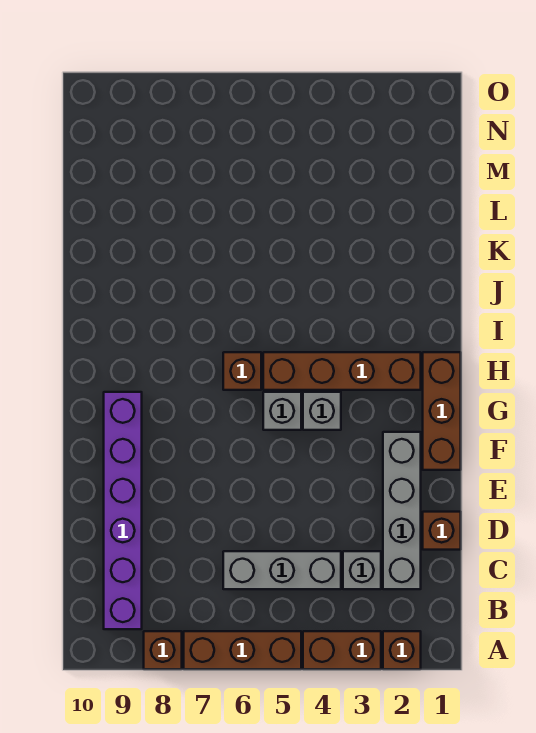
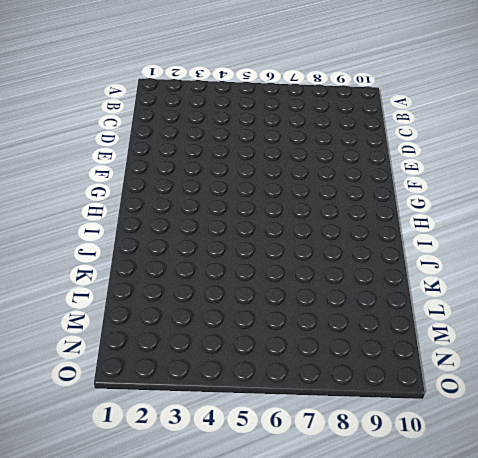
none -> brown 1x1 brick [383,631,421,669]
none -> brown 1x2 brick [303,631,381,669]
none -> brown 1x3 brick [184,631,301,669]

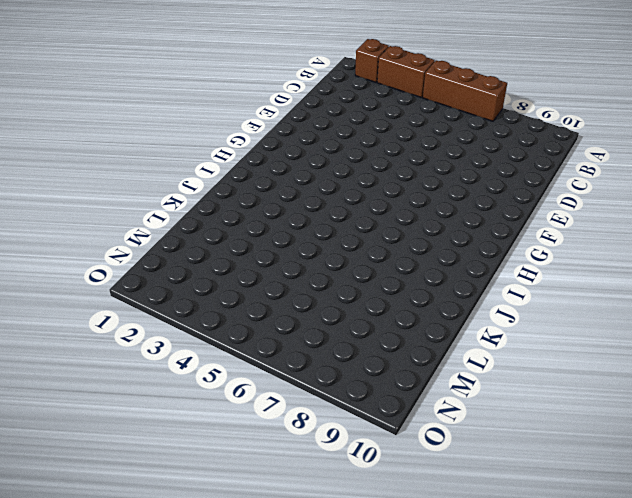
none -> brown 1x1 brick [144,631,182,669]
none -> purple 1x6 brick [104,392,142,629]
none -> grey 1x4 brick [383,432,421,589]

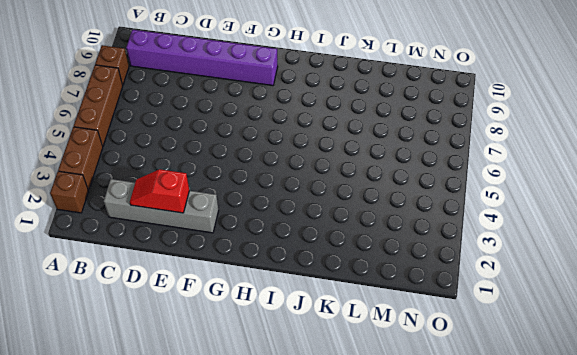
red 1x2 slope [130,169,189,213] -> none
none -> grey 1x1 brick [343,551,381,589]
none -> grey 1x3 brick [223,551,341,589]
none -> brown 1x1 brick [423,512,461,550]

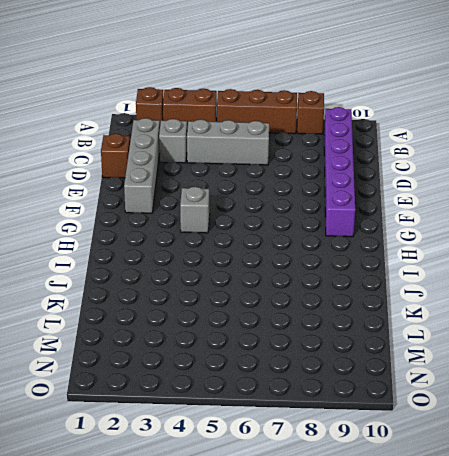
none -> brown 1x3 brick [423,352,461,470]
none -> grey 1x1 brick [263,392,301,430]
none -> brown 1x4 brick [263,352,421,390]

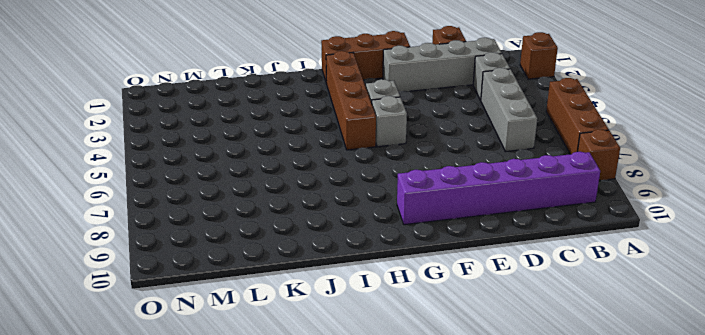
none -> brown 1x2 brick [303,631,381,669]
none -> brown 1x1 brick [223,352,261,390]

